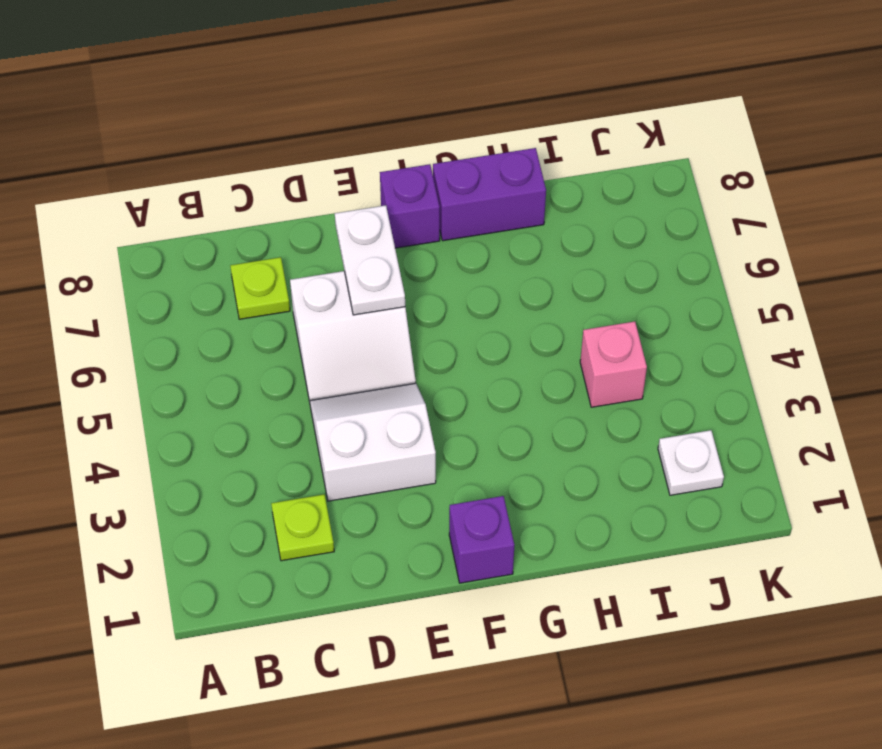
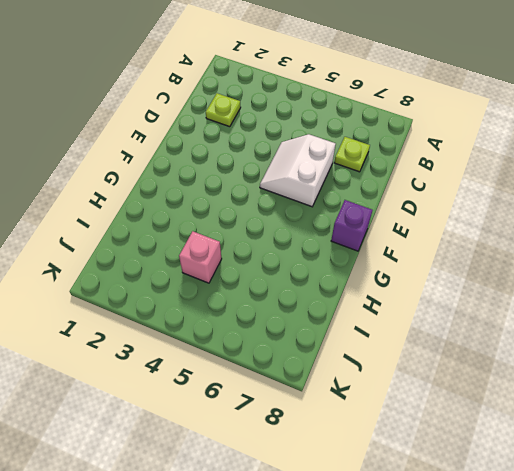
none -> white 2x2 slope [310,383,436,501]
none -> purple 1x1 brick [449,496,514,583]

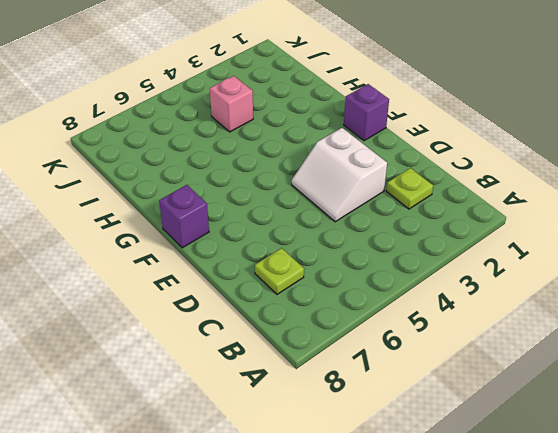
none -> white 2x2 slope [290,271,416,402]
none -> purple 1x2 brick [433,148,546,241]

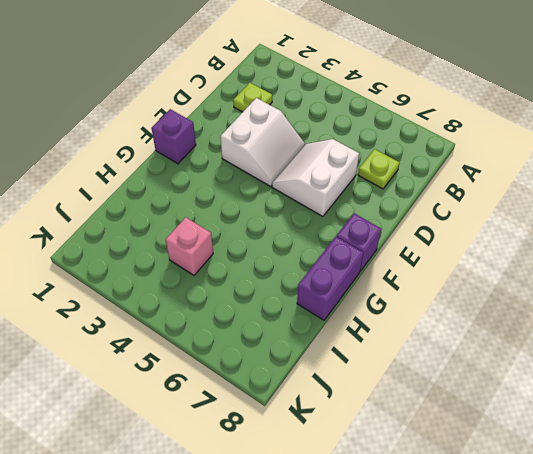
none -> white 1x1 plate [658,430,724,495]
none -> white 1x2 plate [335,205,405,315]

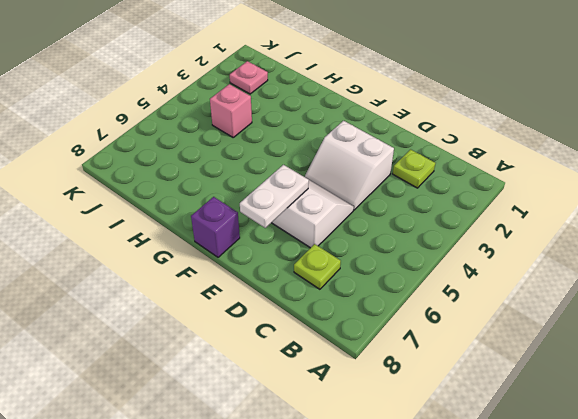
pink 1x1 plate [230,61,268,94] -> white 1x1 plate [658,430,724,495]
none -> purple 1x1 brick [449,496,514,583]
none -> purple 1x2 brick [433,148,546,241]

